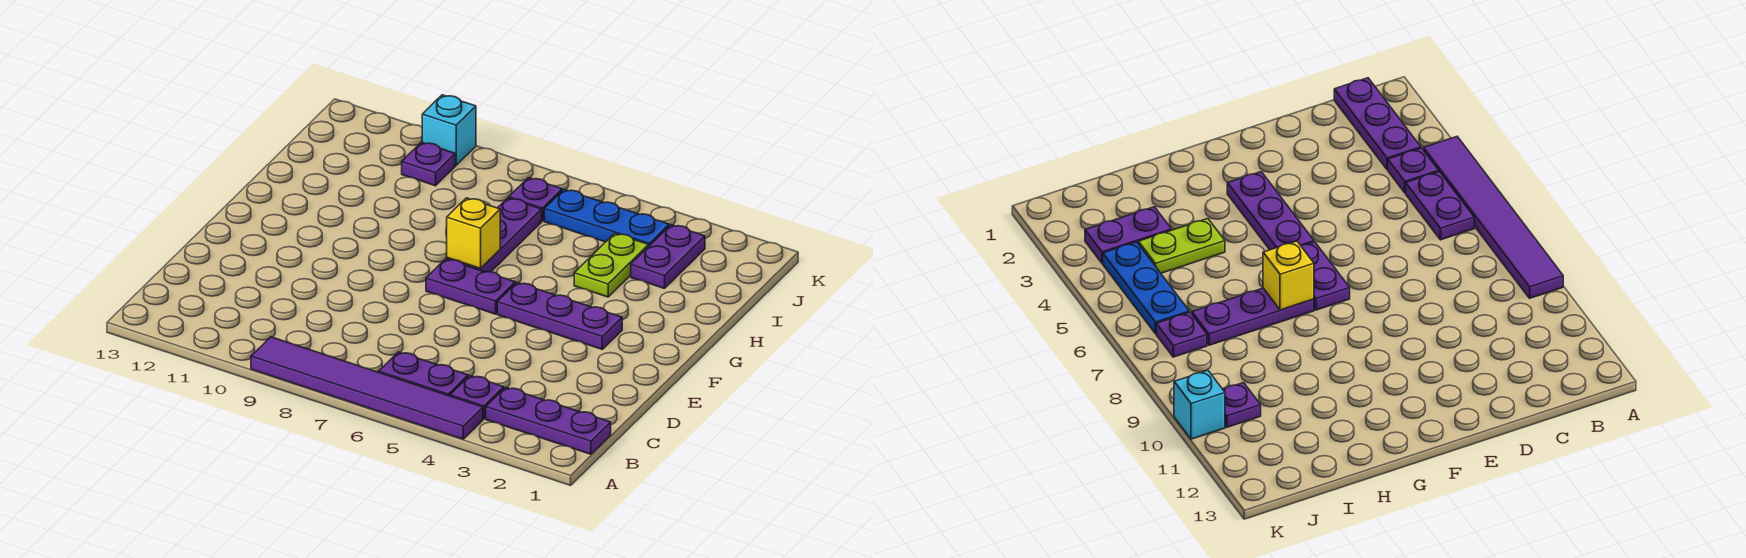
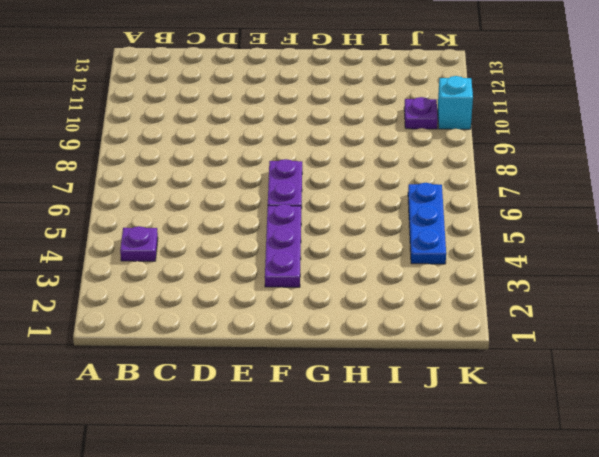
none -> purple 1x6 tile [251,337,483,439]
none -> purple 1x3 plate [486,387,611,454]
none -> purple 1x2 plate [379,352,468,396]

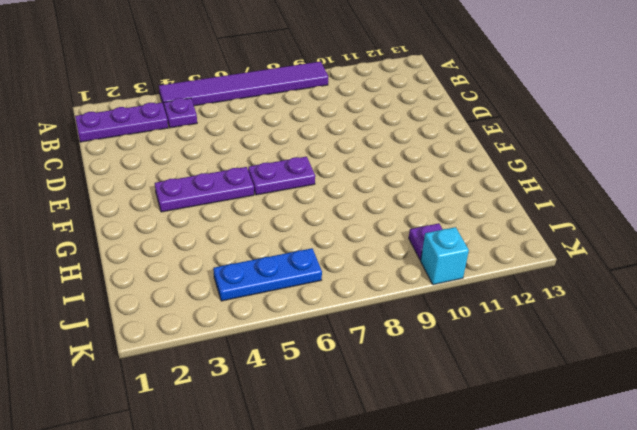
none -> purple 1x2 plate [379,352,468,396]
none -> purple 1x3 plate [447,198,542,272]
none -> lime 1x2 plate [574,233,649,297]

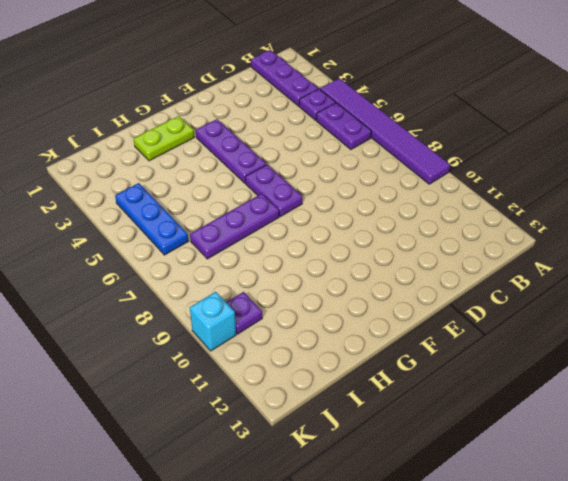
lime 1x2 plate [134,116,194,161] -> lime 1x2 plate moved to [574,233,649,297]
none -> purple 1x2 plate [631,225,705,289]
none -> purple 1x1 plate [509,178,562,221]
none -> yellow 1x1 brick [447,198,500,269]

